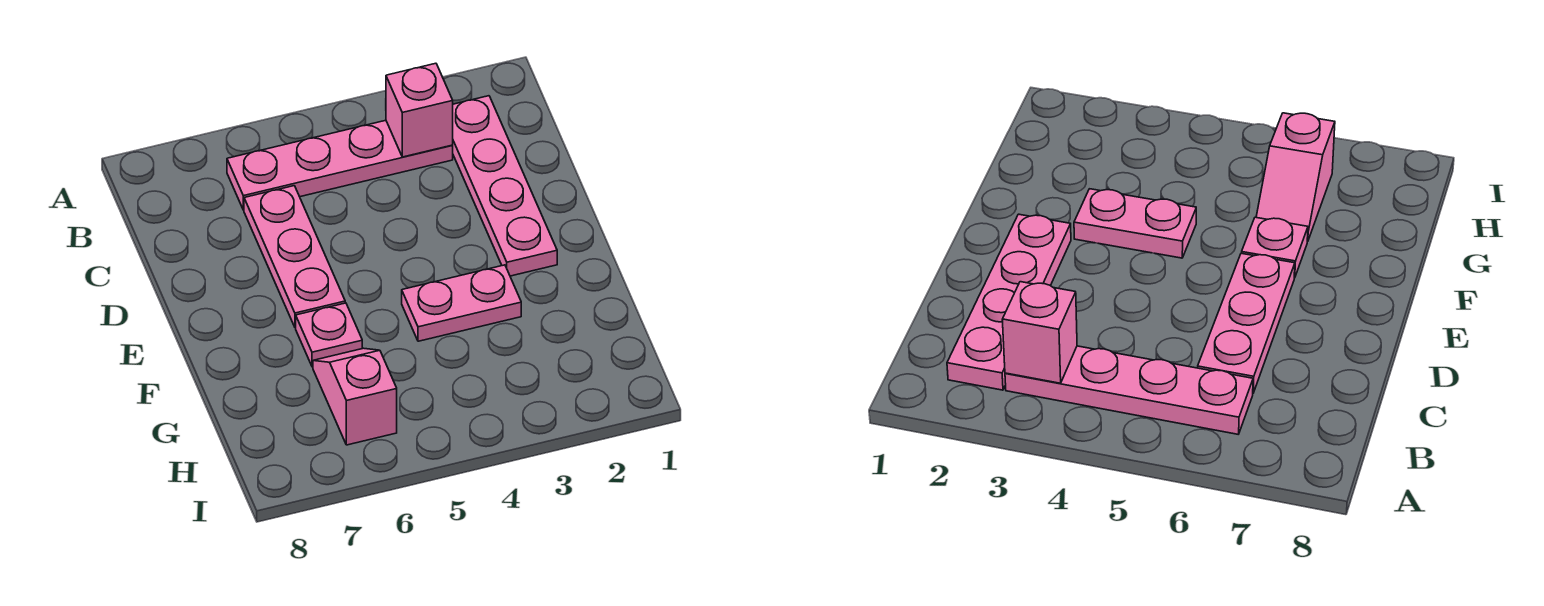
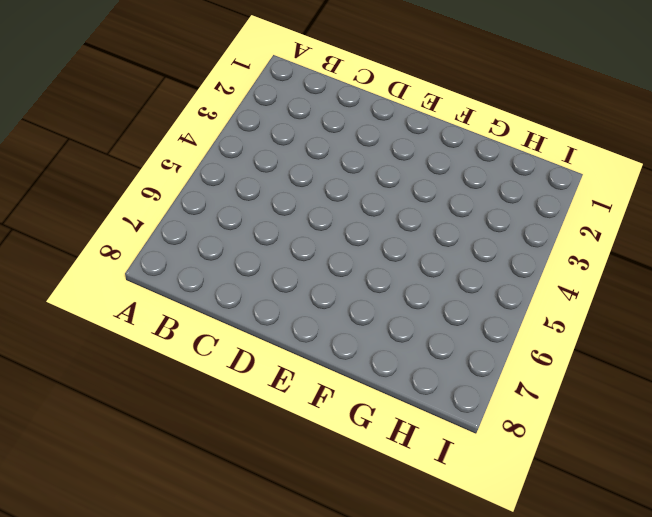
none -> pink 1x4 plate [453,96,557,276]
none -> pink 1x4 plate [227,120,453,210]

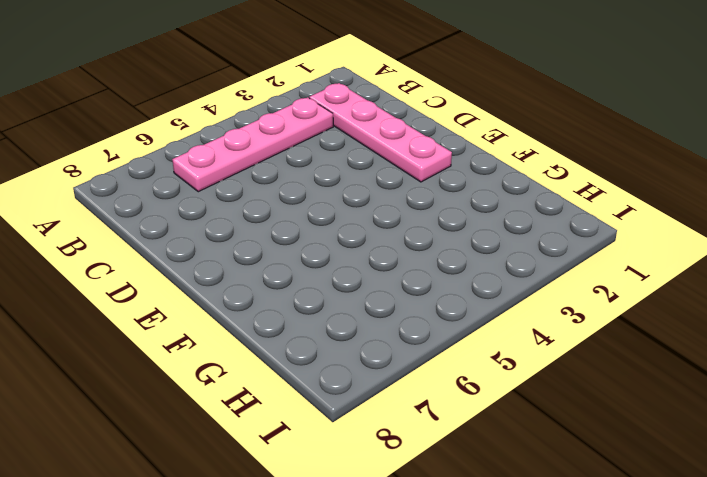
none -> pink 1x3 plate [244,186,345,328]
none -> pink 1x2 plate [402,265,521,341]

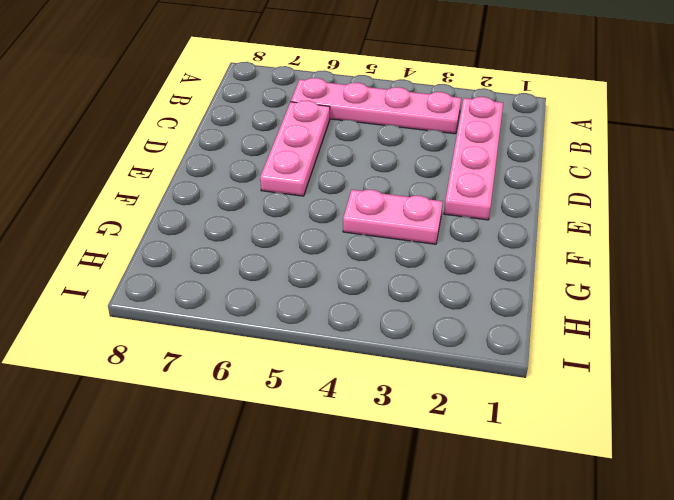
none -> pink 1x1 plate [296,303,362,367]
none -> pink 1x2 slope [313,348,397,445]

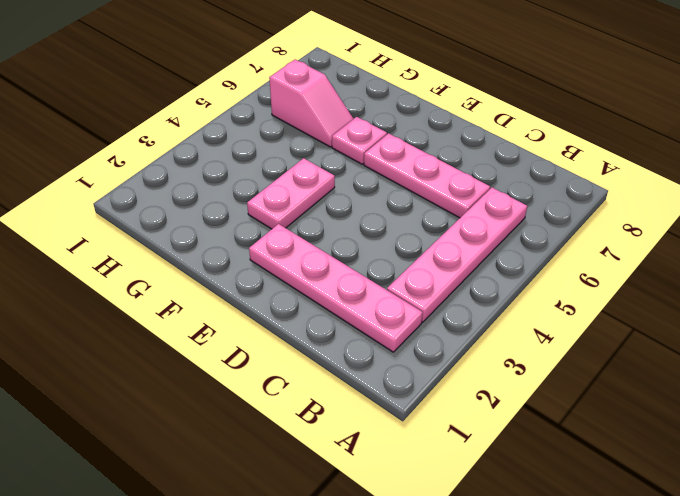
none -> pink 1x1 brick [386,63,453,157]

